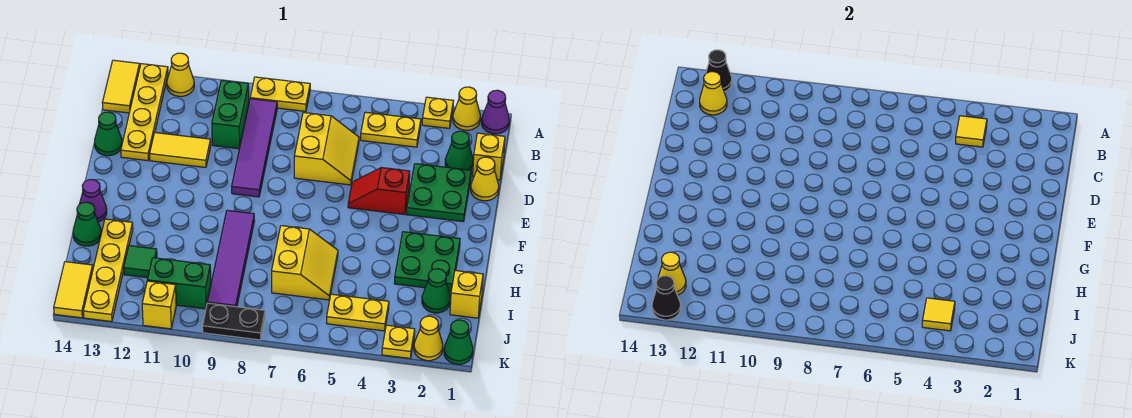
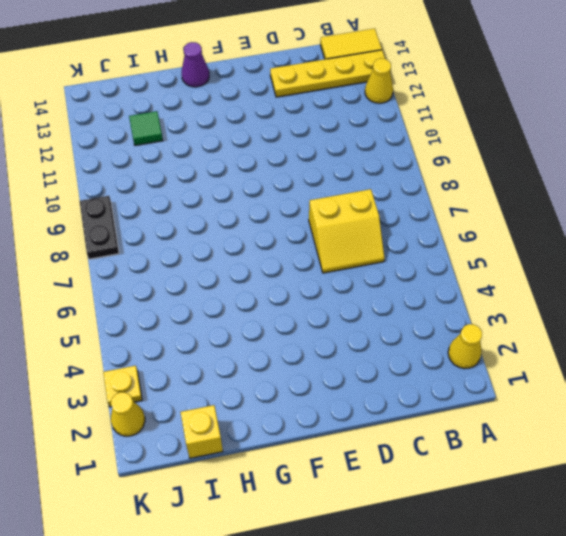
none -> purple 1x1 cone [482,90,509,134]
none -> yellow 1x1 plate [422,97,453,128]
none -> yellow 1x2 plate [250,77,310,111]
none -> yellow 1x2 plate [361,112,421,147]

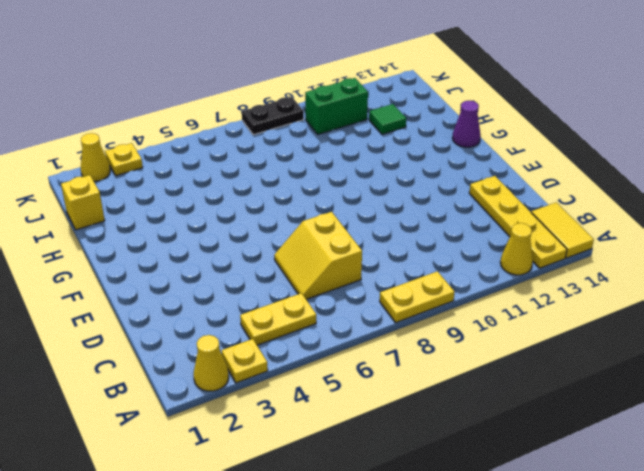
none -> purple 1x1 cone [482,90,509,134]
none -> purple 1x4 tile [232,99,277,197]
none -> green 1x2 brick [212,80,249,149]
none -> yellow 1x1 brick [473,133,505,180]

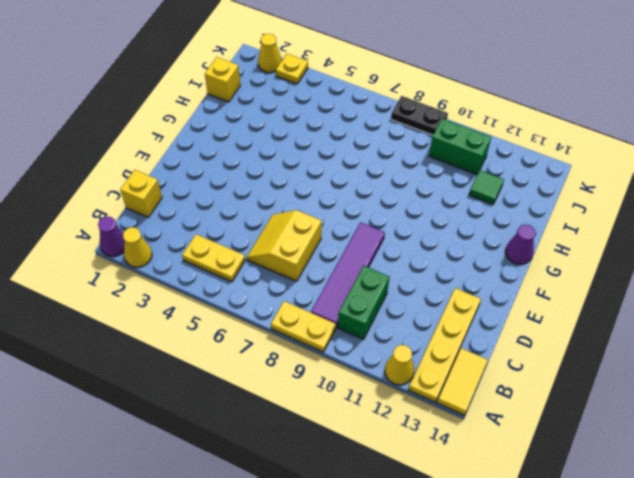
none -> yellow 1x1 plate [422,97,453,128]
none -> green 1x1 cone [445,131,473,170]
none -> yellow 1x1 cone [471,157,499,201]
none -> green 2x2 plate [407,164,471,222]

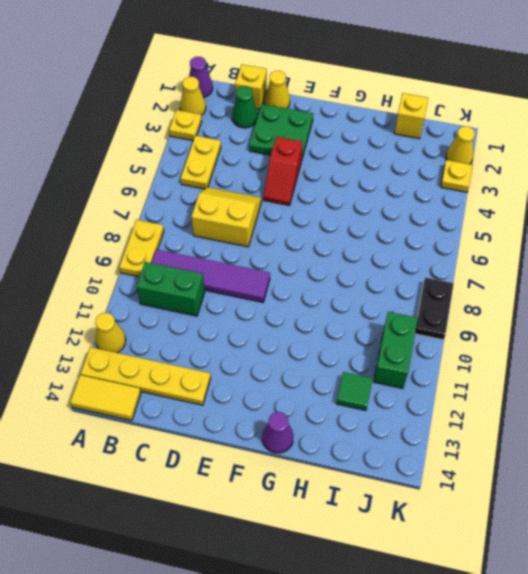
none -> yellow 1x2 tile [150,133,211,168]
none -> green 1x1 cone [95,112,122,156]
none -> green 2x2 plate [394,232,460,291]
none -> purple 1x4 tile [207,210,255,307]

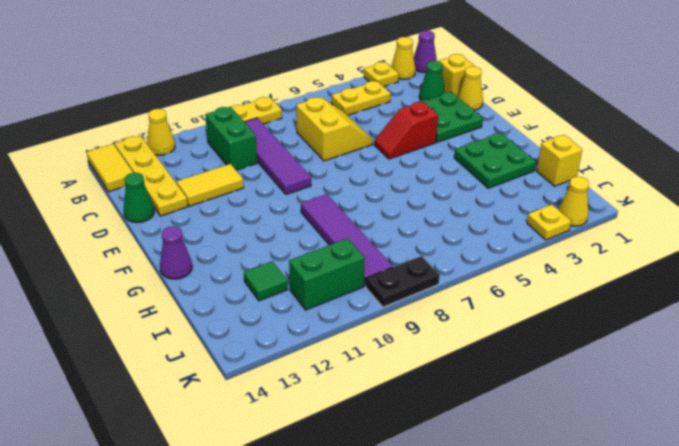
none -> yellow 2x2 slope [272,226,338,300]
none -> yellow 1x4 plate [83,219,133,322]
none -> green 1x1 cone [73,202,101,246]
none -> green 1x1 cone [422,269,451,313]

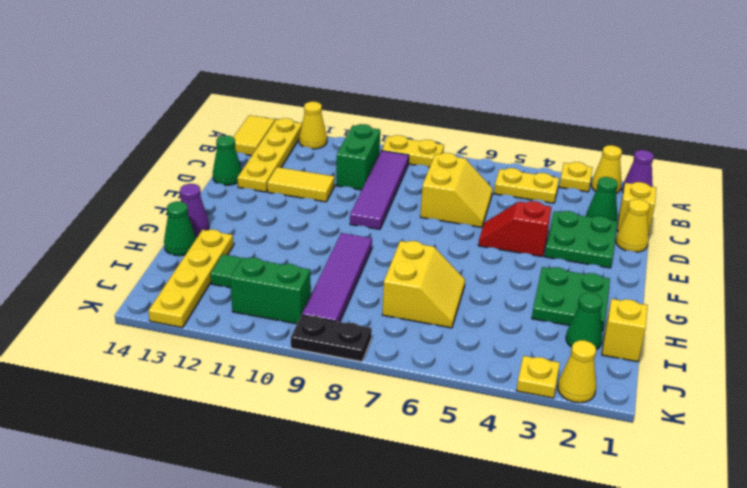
none -> yellow 1x2 plate [327,294,389,331]
none -> yellow 1x2 tile [54,262,93,318]
none -> green 1x1 cone [444,320,473,364]
none -> yellow 1x1 brick [142,281,176,329]

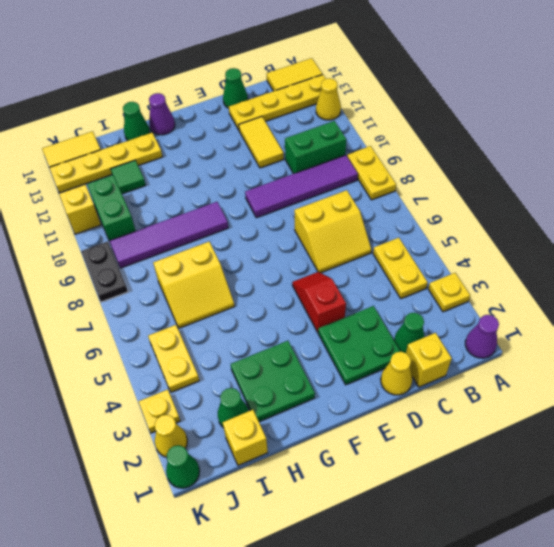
none -> yellow 1x1 cone [453,87,480,130]
none -> black 1x1 cone [706,50,732,92]
none -> yellow 1x1 tile [956,116,987,147]
none -> yellow 1x1 cone [700,72,727,115]

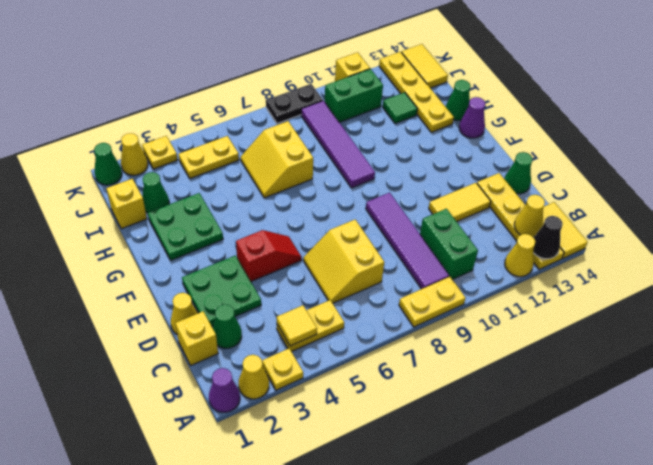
none -> yellow 1x1 tile [922,298,955,331]
none -> yellow 1x1 cone [658,252,686,295]
none -> black 1x1 cone [652,276,681,320]

